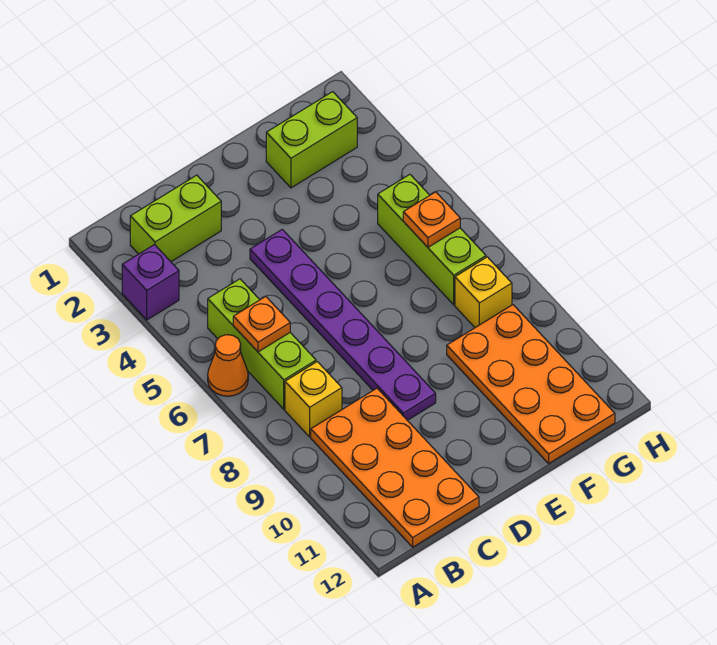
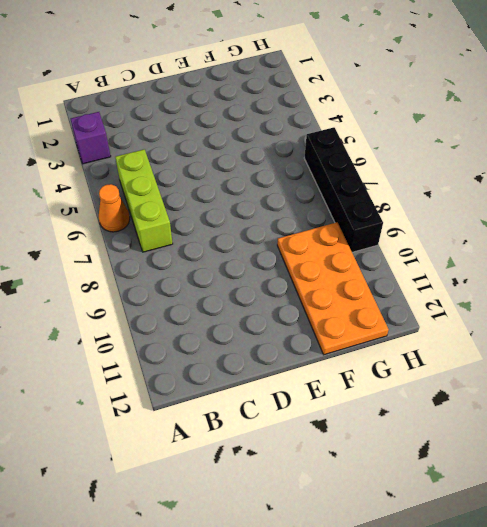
black 1x4 brick [304,127,383,252] -> none
none -> lime 1x2 brick [130,175,221,262]
none -> yellow 1x1 brick [285,362,342,437]
none -> orange 2x4 plate [311,388,479,547]

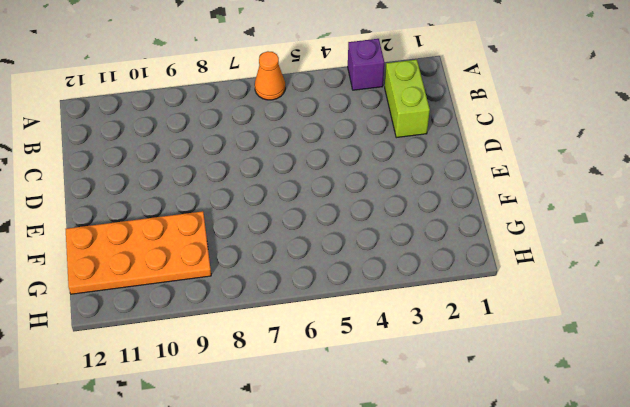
none -> lime 1x3 brick [208,279,316,409]
none -> yellow 1x1 brick [285,362,342,437]
none -> orange 2x4 plate [311,388,479,547]

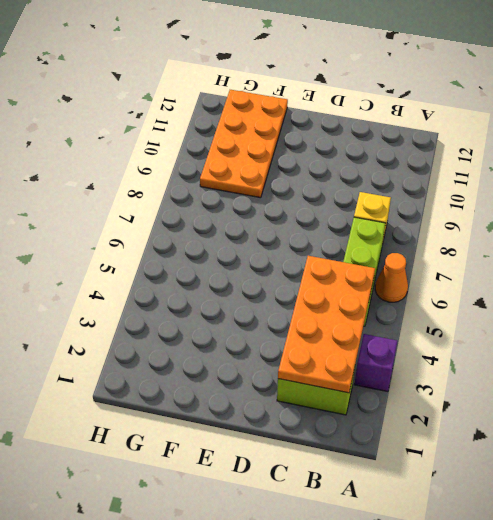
orange 2x4 plate [278,256,375,393] -> orange 2x4 plate moved to [311,388,479,547]
none -> purple 1x6 plate [250,229,436,420]
none -> lime 1x2 brick [266,92,357,188]
none -> lime 1x3 brick [378,174,486,305]

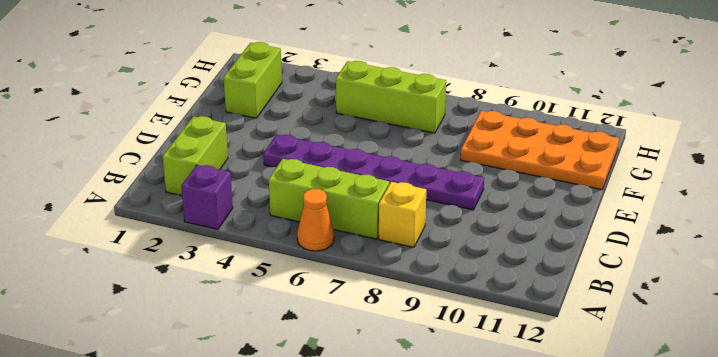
none -> orange 2x4 plate [311,388,479,547]
none -> yellow 1x1 brick [455,257,512,328]
none -> orange 1x1 plate [233,296,290,352]

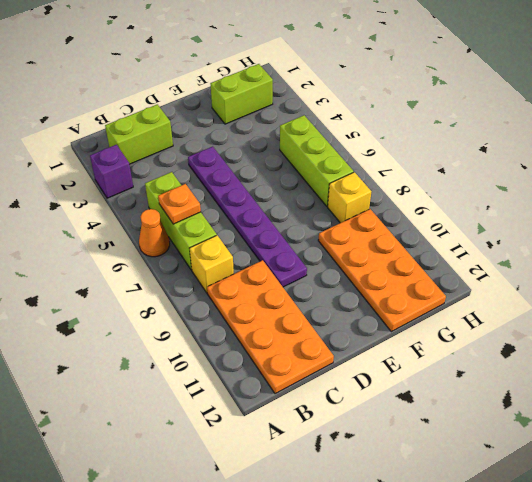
none -> orange 1x1 plate [403,192,460,247]

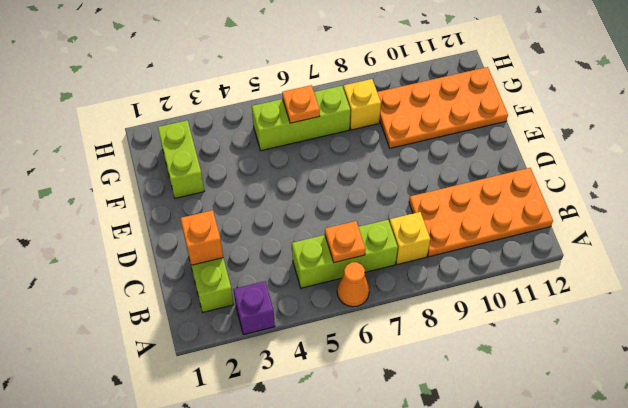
orange 1x1 brick [180,210,223,265] -> none
none -> purple 1x6 plate [250,229,436,420]

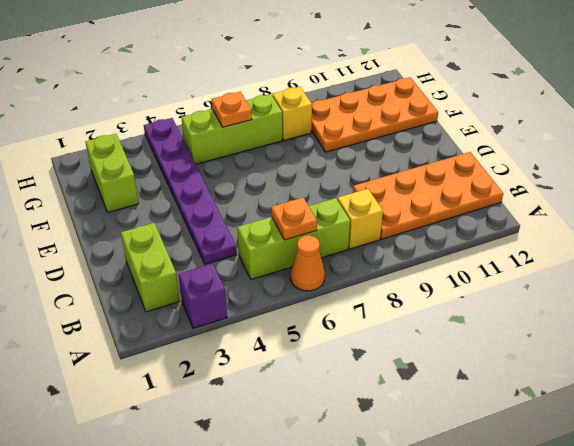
purple 1x6 plate [144,118,237,264] -> purple 1x6 plate turned to [250,229,436,420]

